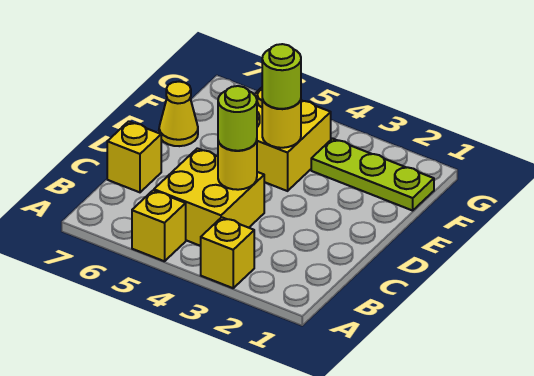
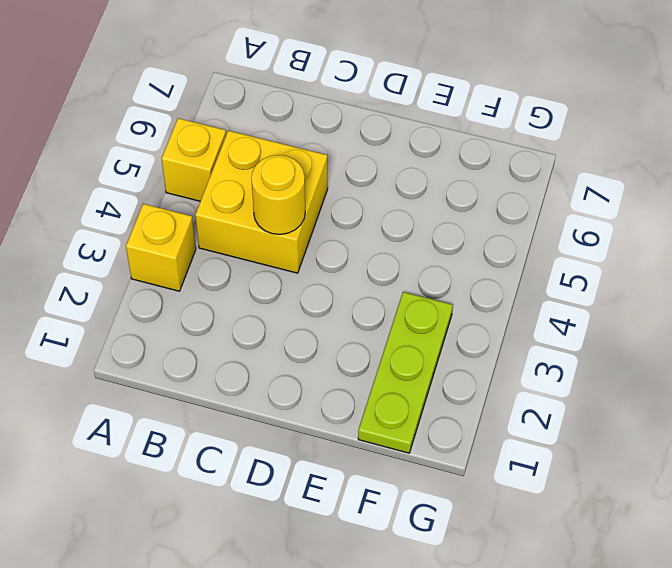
none -> yellow 1x1 brick [107,121,161,192]
none -> yellow 2x2 brick [254,88,331,191]

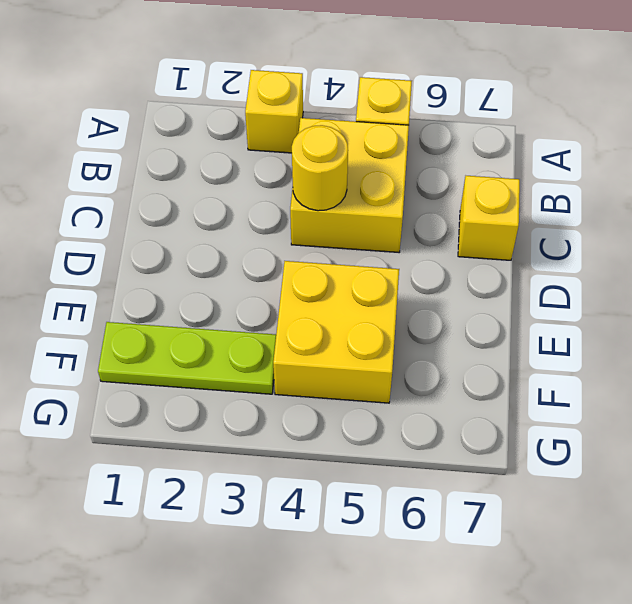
none -> yellow 1x1 cone [159,82,198,146]
none -> yellow 1x1 round brick [262,99,301,148]

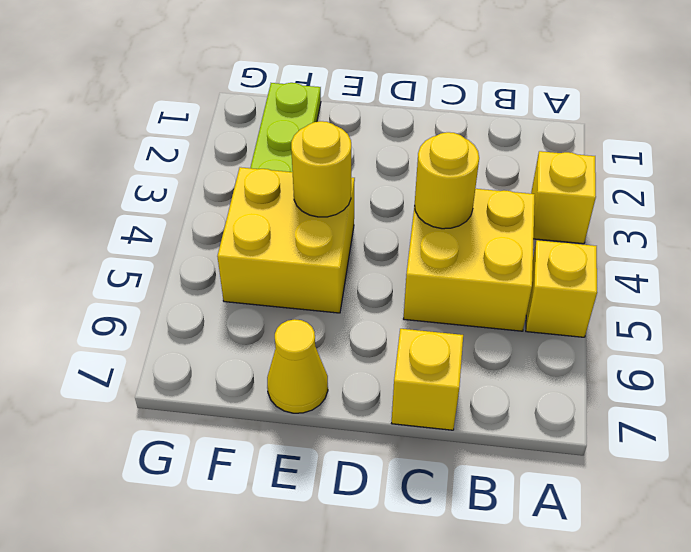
none -> lime 1x1 round brick [218,86,257,151]
none -> lime 1x1 round brick [262,44,301,109]

